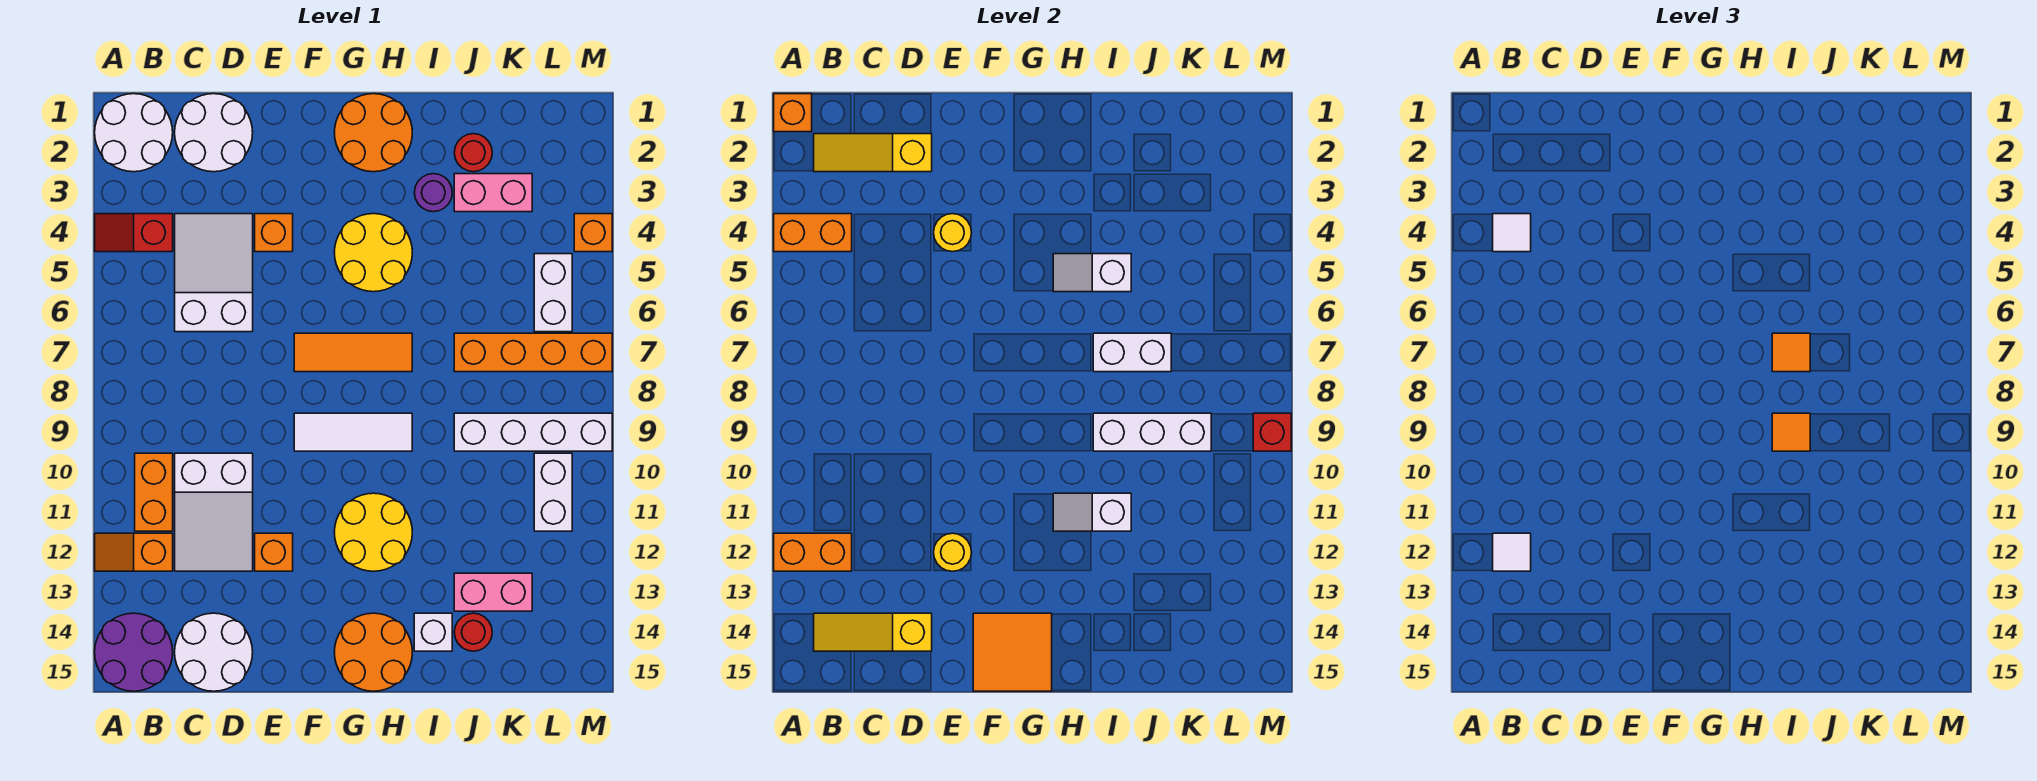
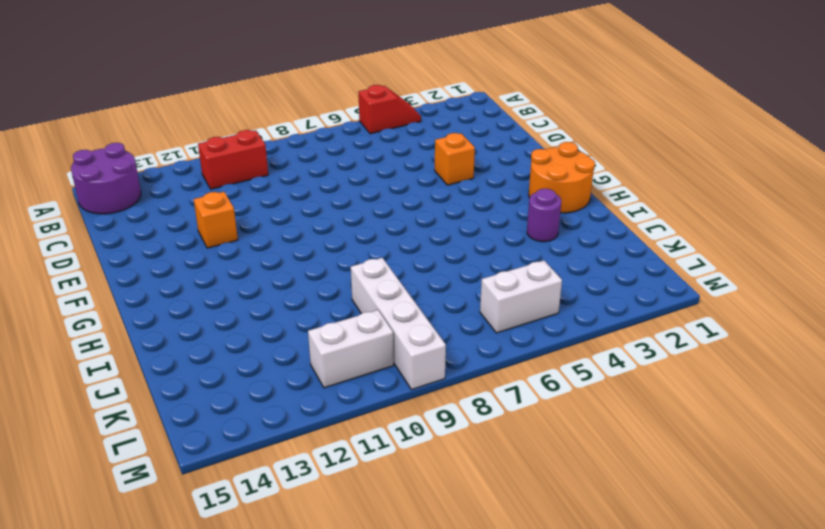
red 1x2 slope [358,85,421,134] -> red 1x2 slope turned to [95,214,173,252]
red 1x2 brick [198,130,268,189] -> orange 1x2 brick [135,453,173,531]
none -> white 2x2 round brick [95,94,173,172]
none -> orange 1x2 slope [95,533,173,571]
none -> white 2x2 round brick [175,94,253,172]
none -> white 2x3 slope [175,214,253,332]

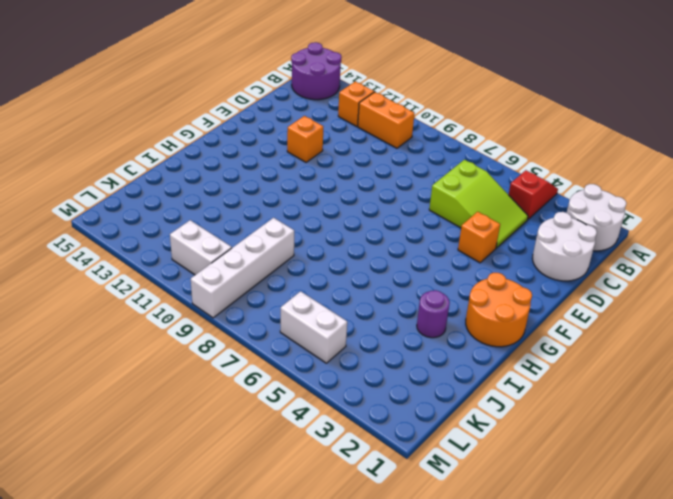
lime 2x3 slope [429,160,528,248] -> white 2x3 slope [175,214,253,332]
none -> white 2x3 slope [175,453,253,571]
none -> white 2x2 round brick [175,613,253,691]
none -> orange 1x3 tile [294,333,412,372]
none -> white 1x3 tile [294,413,412,451]

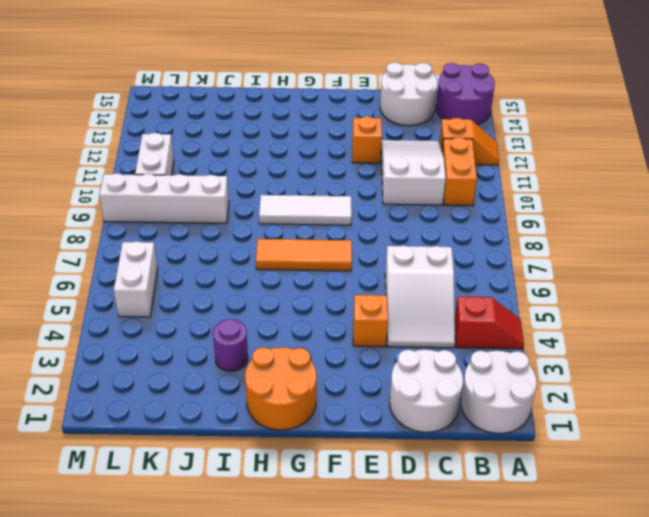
none -> yellow 2x2 round brick [334,214,412,292]
none -> yellow 2x2 round brick [334,493,412,571]
none -> orange 2x2 round brick [334,613,412,691]
none -> white 1x1 brick [414,613,452,651]

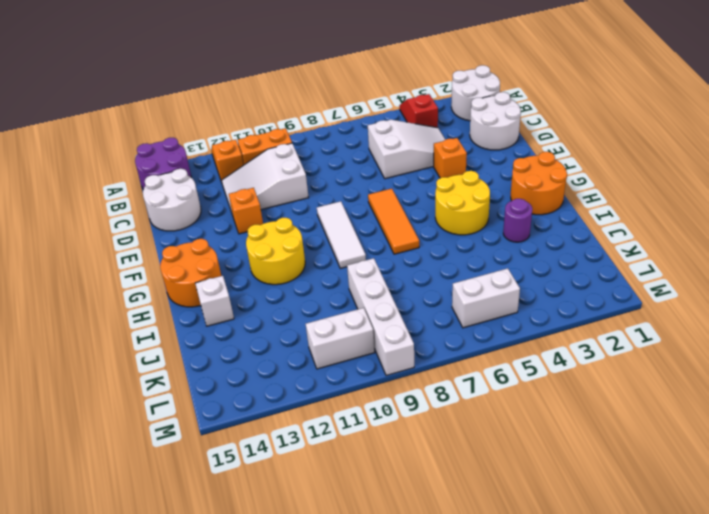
none -> red 1x1 round brick [454,134,492,172]
none -> pink 1x2 brick [454,174,532,212]
none -> orange 1x4 brick [454,333,612,372]
none -> pink 1x2 brick [454,573,532,611]

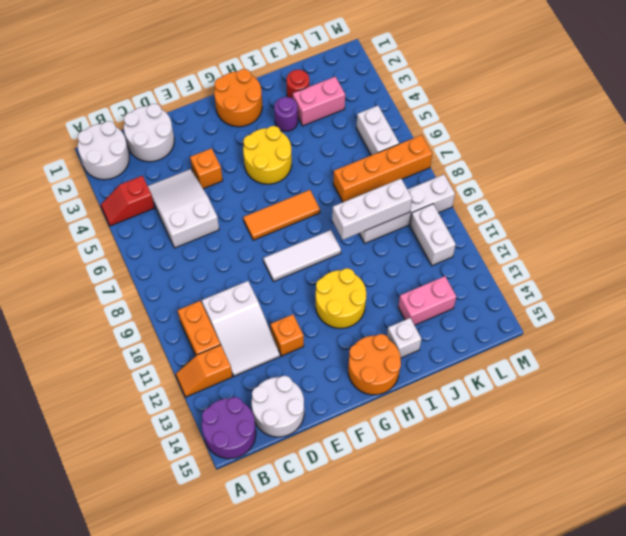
none -> red 1x1 round brick [454,613,492,651]
none -> orange 1x1 brick [574,214,612,252]
none -> orange 1x1 brick [774,94,812,132]
none -> orange 1x2 brick [774,214,852,252]

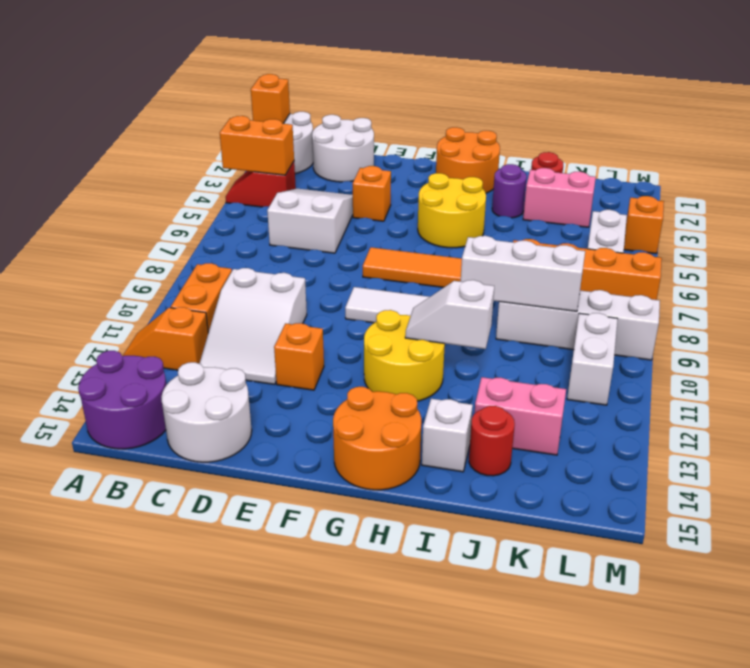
none -> orange 1x2 brick [774,533,852,571]
none -> yellow 1x3 slope [814,134,932,172]
none -> yellow 1x3 slope [814,613,932,651]
none -> yellow 1x1 round brick [934,214,972,252]

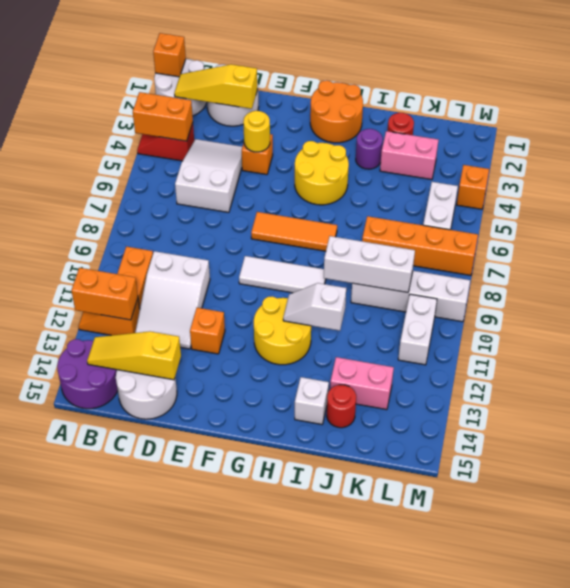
none -> orange 2x2 round brick [334,613,412,691]
none -> yellow 1x1 round brick [934,533,972,571]
none -> orange 2x2 tile [973,613,1052,691]
none -> white 1x2 slope [1053,254,1131,292]

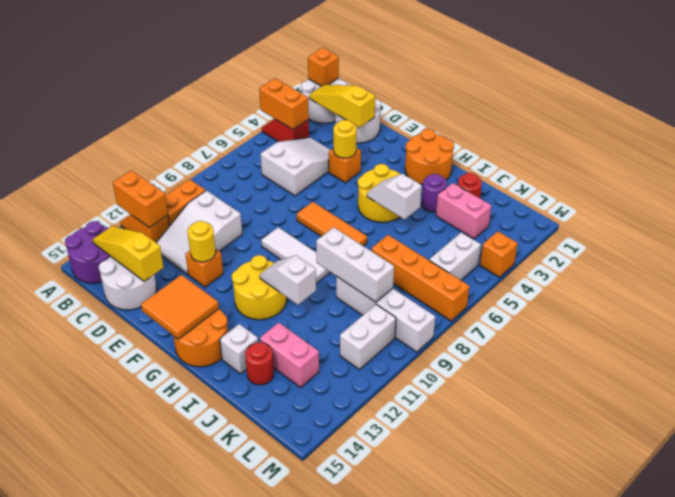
none -> white 1x2 brick [1093,333,1171,372]
none -> red 1x1 brick [1253,413,1291,451]
none -> white 1x1 tile [1493,214,1531,252]
none -> white 1x1 tile [1493,533,1531,571]

